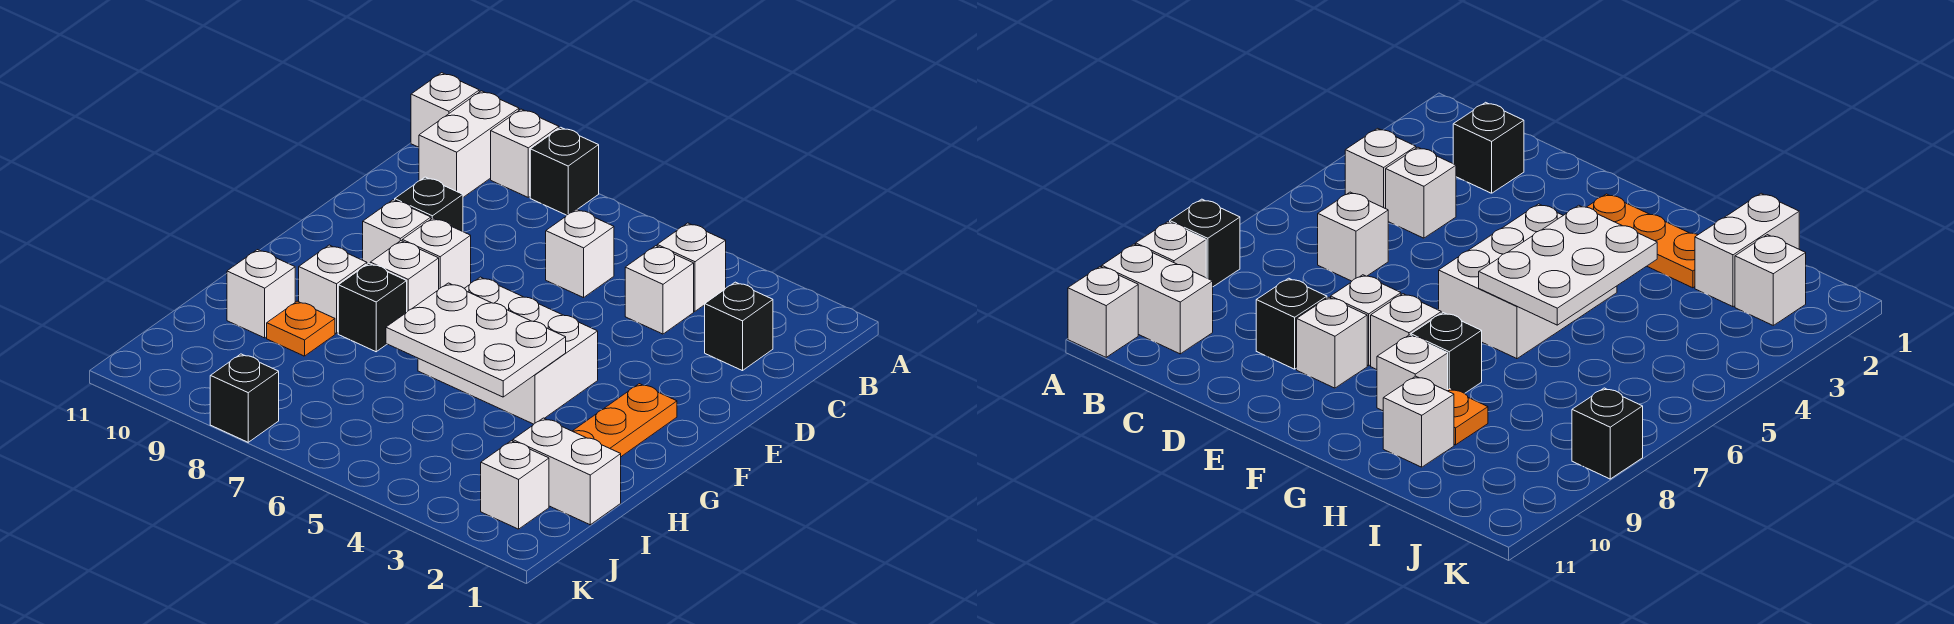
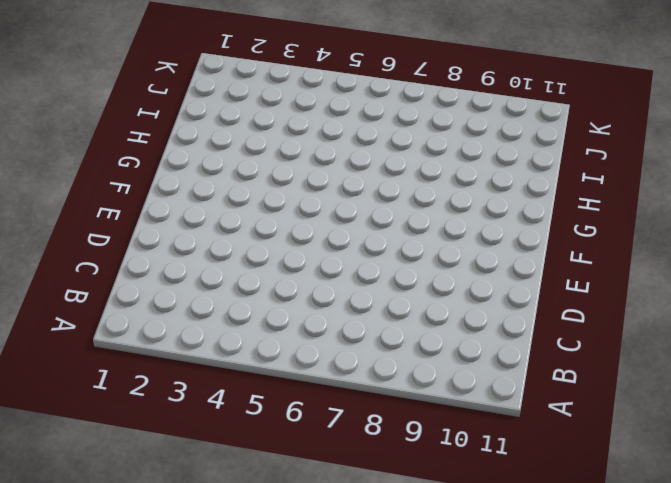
none -> black 1x1 brick [530,127,599,215]
none -> white 1x1 brick [491,109,559,197]
none -> white 1x2 brick [419,91,519,197]

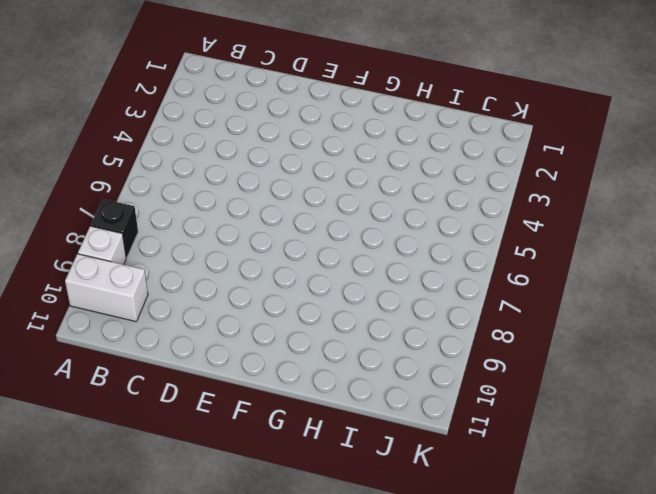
none -> white 1x1 brick [411,73,479,147]
none -> white 1x1 brick [657,223,726,311]
none -> black 1x1 brick [705,282,773,371]

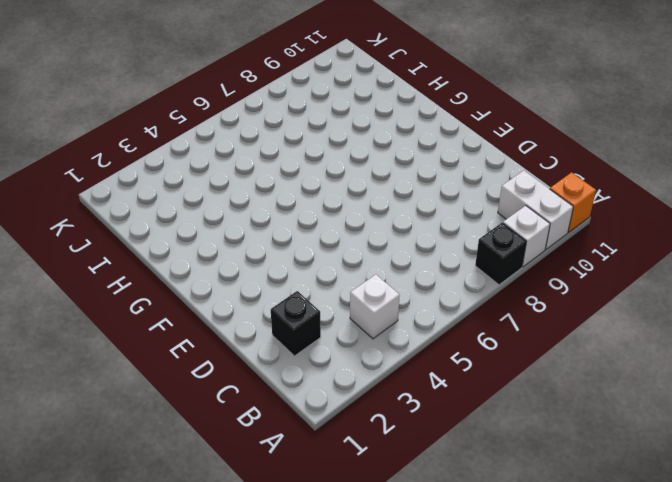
orange 1x1 brick [550,172,596,232] -> white 1x1 brick [411,73,479,147]
none -> white 1x1 brick [625,246,694,334]
none -> white 1x1 brick [546,209,614,298]
none -> black 1x1 brick [395,177,463,232]

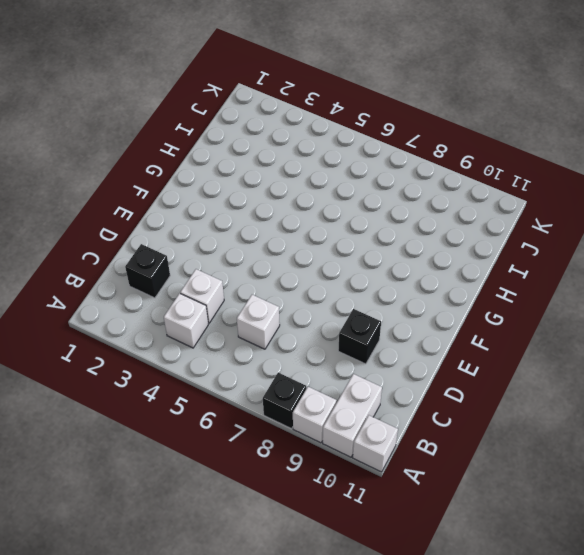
none -> white 1x1 brick [402,218,471,289]
none -> white 1x1 brick [363,200,431,264]
none -> orange 1x3 plate [573,384,677,457]

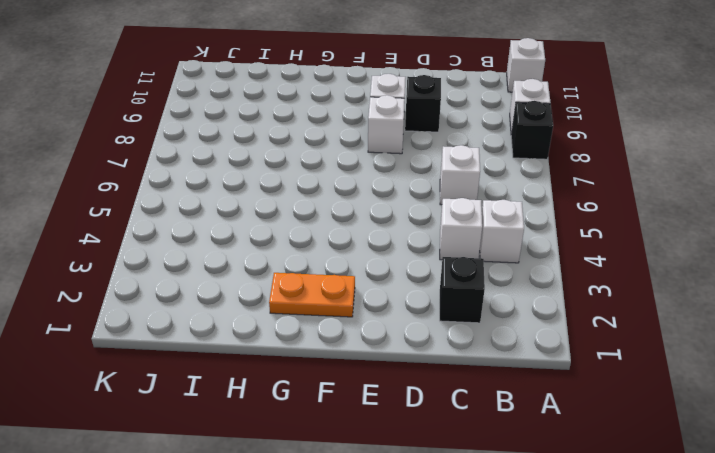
orange 1x2 plate [269,273,355,317] -> orange 1x3 plate [573,384,677,457]
none -> white 1x2 brick [419,91,519,197]
none -> white 2x3 brick [418,277,598,424]
none -> white 1x1 brick [370,241,439,311]

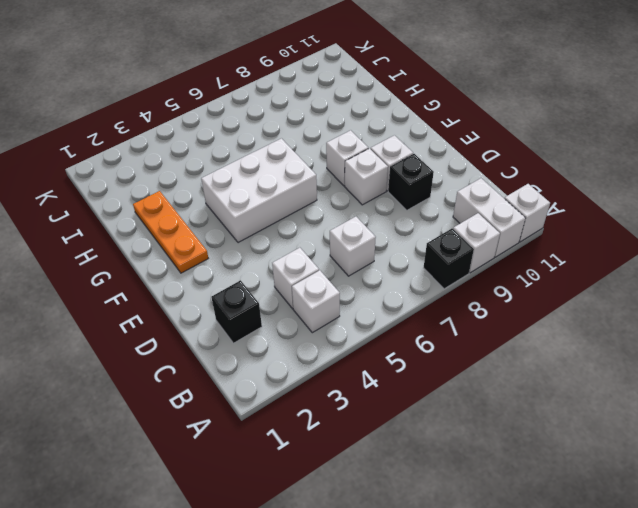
none -> black 1x1 brick [338,263,407,352]
none -> white 1x1 brick [299,245,367,334]
none -> orange 1x1 plate [267,301,335,356]

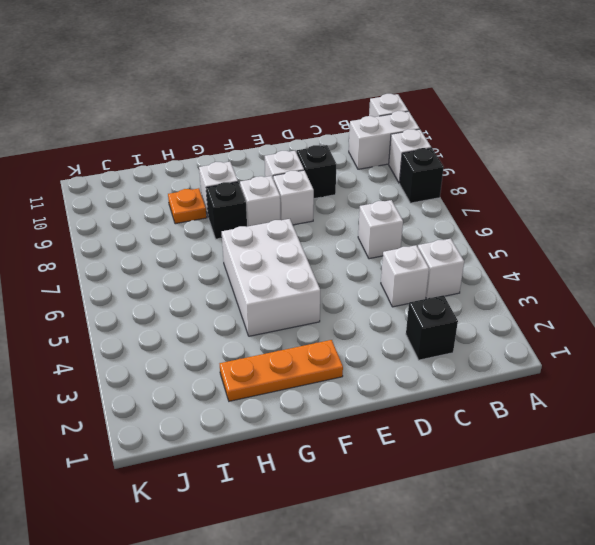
none -> white 1x1 brick [227,250,295,338]
none -> white 1x2 brick [513,418,621,525]
none -> white 1x1 brick [481,441,549,529]

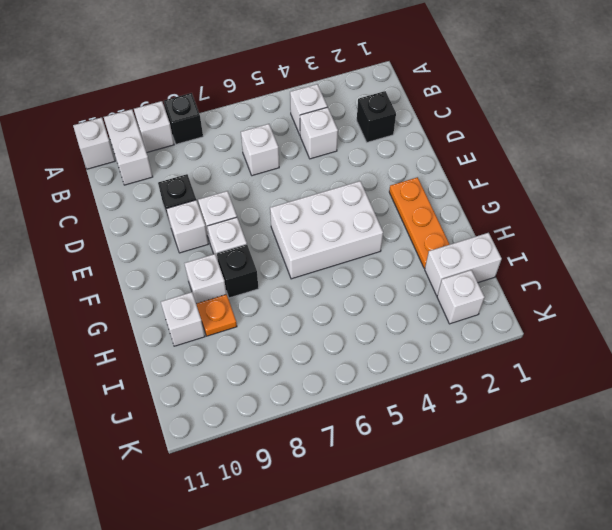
none -> black 1x1 brick [210,354,279,442]
none -> white 2x3 plate [386,283,566,397]

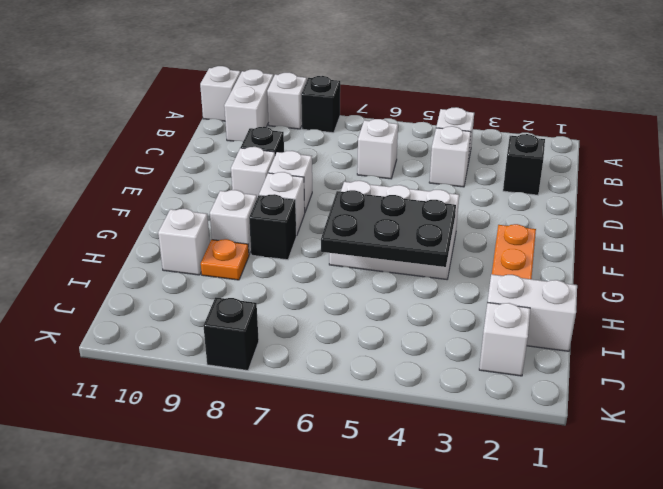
black 2x3 plate [321,190,456,267] -> white 2x3 plate [386,283,566,397]

